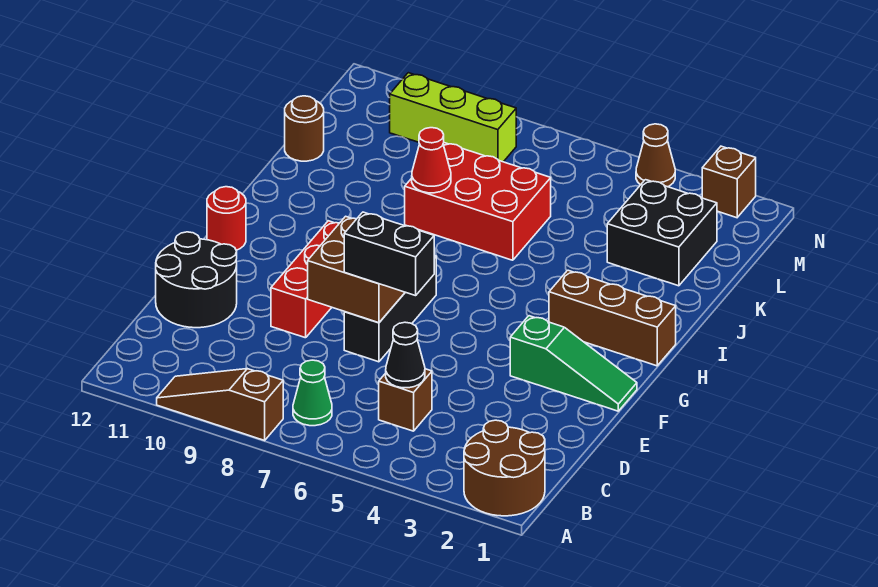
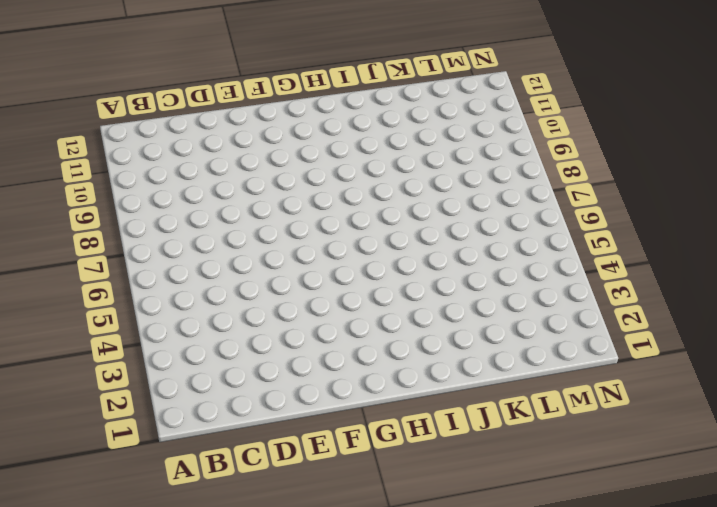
none -> brown 2x2 round brick [464,420,545,516]
none -> brown 1x3 slope [157,369,283,440]
none -> green 1x1 cone [293,360,332,426]

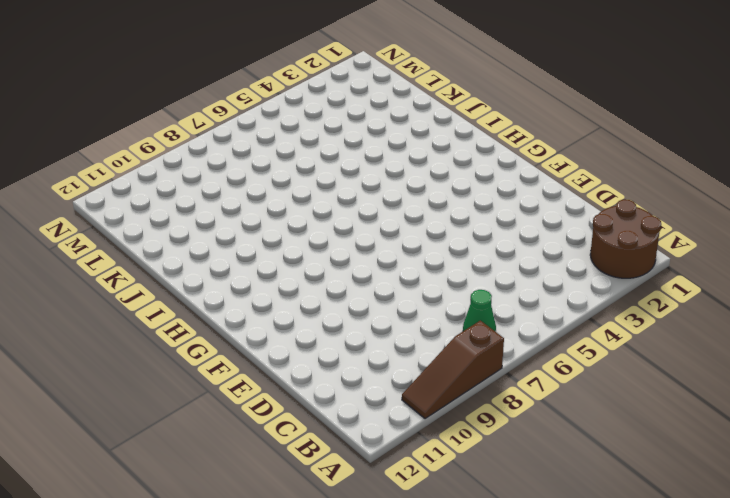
none -> brown 1x1 brick [379,369,432,431]
none -> black 2x2 round brick [156,232,237,328]
none -> black 1x3 brick [344,256,436,362]

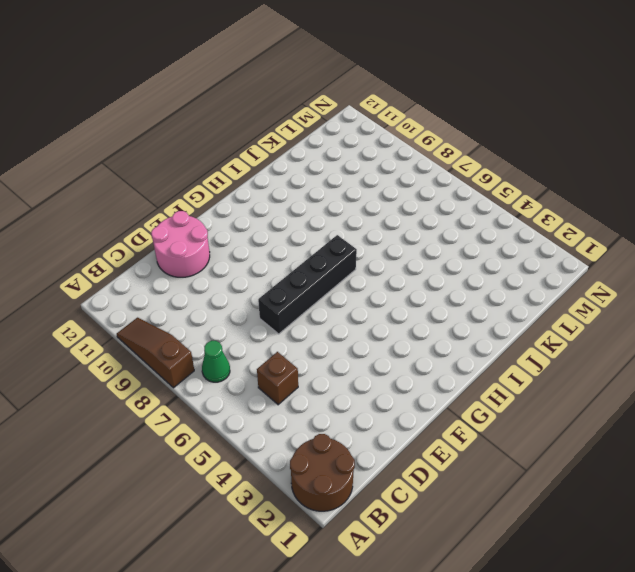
pink 2x2 round brick [151,211,210,277] -> black 2x2 round brick [156,232,237,328]
black 1x4 brick [258,235,357,334] -> black 1x3 brick [344,256,436,362]
none -> red 1x3 brick [271,221,339,338]
none -> green 1x3 slope [510,316,637,411]
none -> red 1x1 round brick [207,187,246,250]

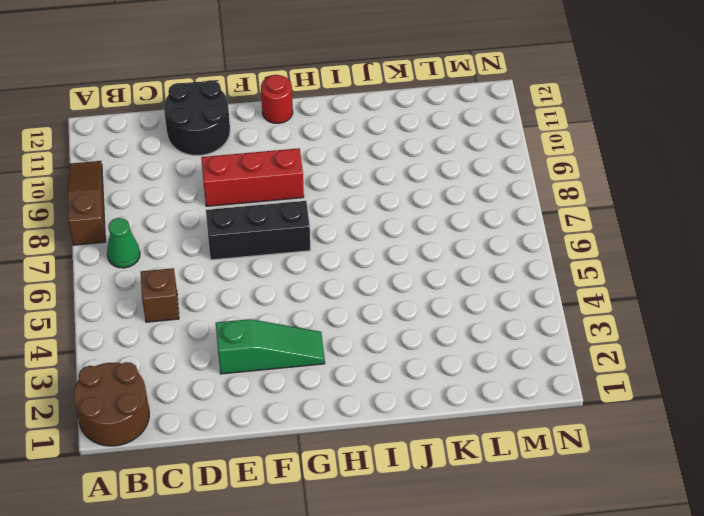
green 1x3 slope [216,319,325,374] -> green 1x3 slope turned to [510,316,637,411]
none -> brown 1x3 brick [549,270,676,366]
none -> red 2x3 brick [405,143,551,260]
none -> black 2x2 brick [607,180,717,286]

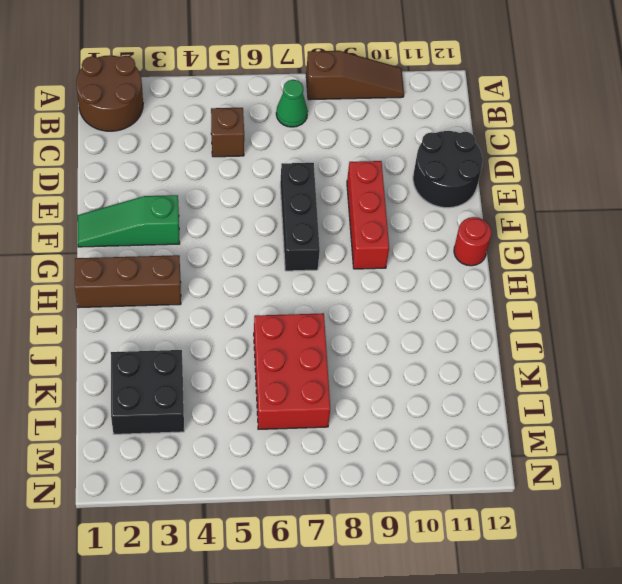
red 2x3 brick [254,313,330,429] -> red 2x3 brick turned to [405,143,551,260]
none -> brown 1x1 round brick [285,96,324,161]
none -> lime 1x3 brick [390,73,516,162]
none -> brown 1x1 brick [702,146,756,218]

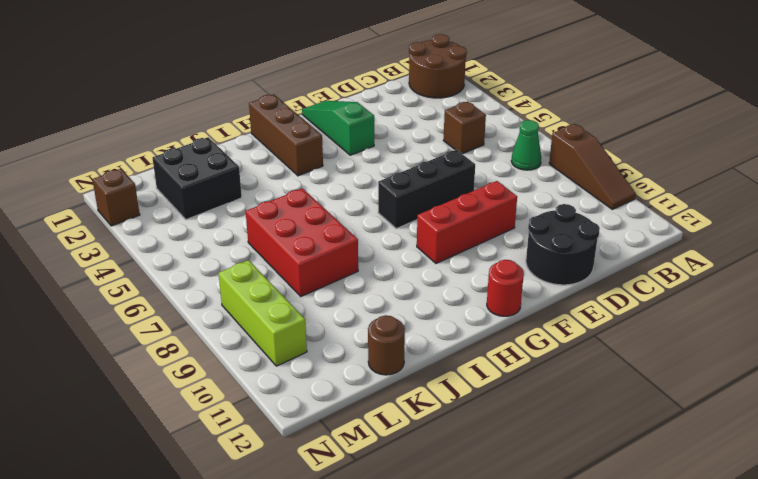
none -> brown 1x1 cone [636,124,675,187]
none -> black 1x1 cone [386,322,425,388]
none -> brown 2x2 brick [308,216,405,323]

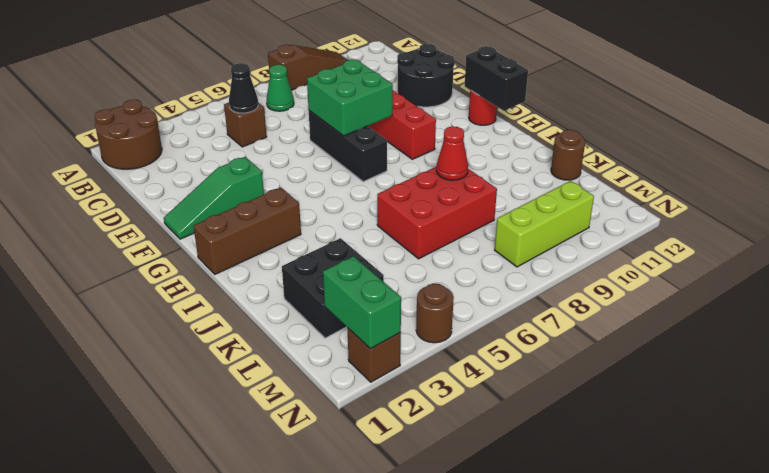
green 2x2 brick [307,59,393,136] -> brown 2x2 brick [308,216,405,323]
black 1x2 brick [465,46,528,111] -> black 1x2 brick turned to [344,212,434,296]
green 1x2 brick [323,256,401,349] -> none
brown 1x1 round brick [416,284,454,343] -> brown 1x1 cone [636,124,675,187]

